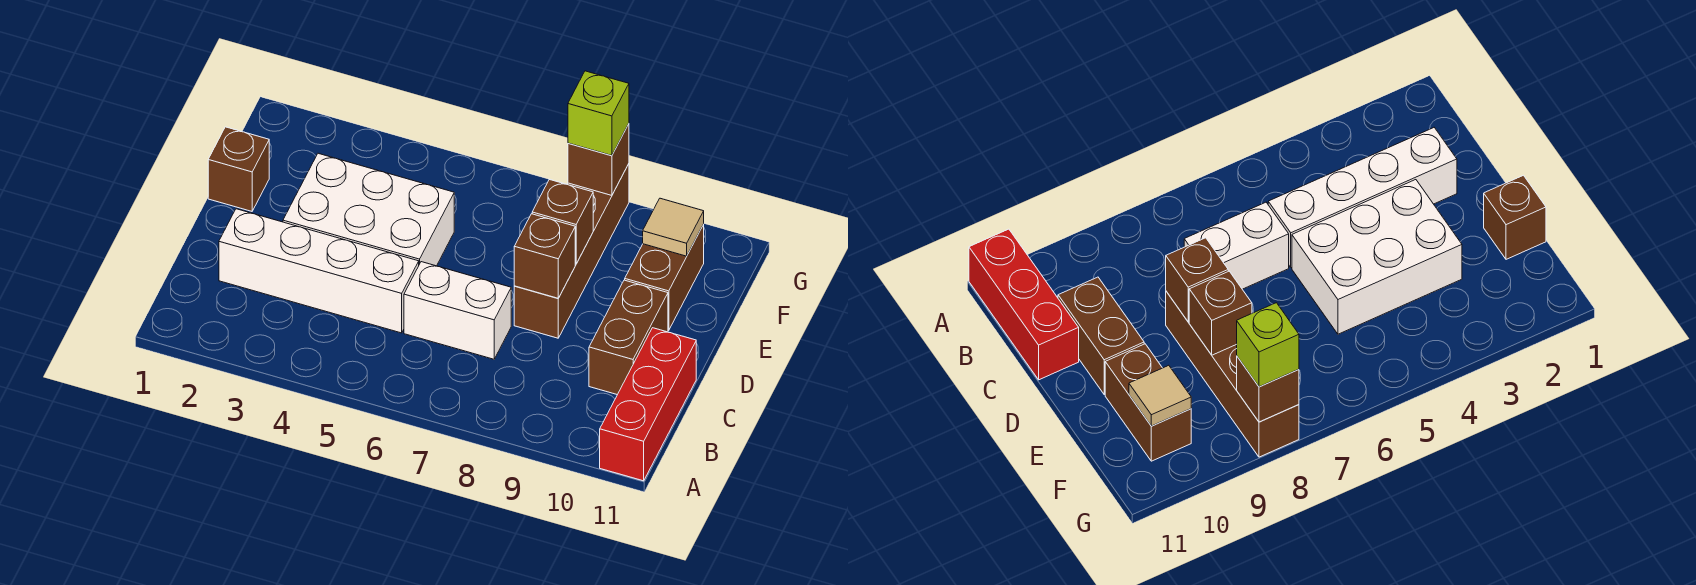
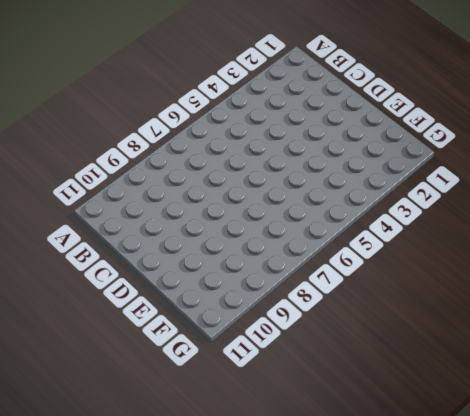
none -> red 1x3 brick [600,328,696,481]
none -> white 1x4 brick [219,209,419,333]
none -> white 1x2 brick [404,262,511,359]

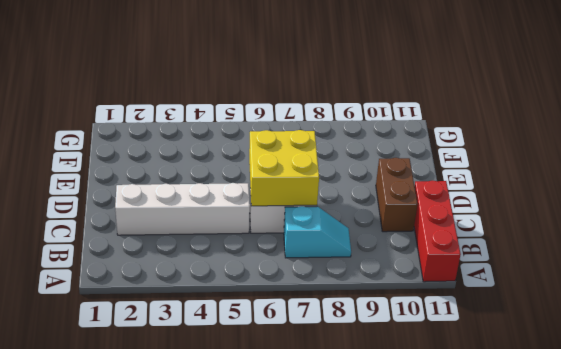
cyan 1x2 slope [284,206,351,258] -> none
yellow 2x2 brick [249,130,319,206] -> none
none -> white 2x3 brick [283,153,454,266]
none -> brown 1x4 brick [514,164,629,338]
none -> brown 1x1 brick [208,127,269,211]

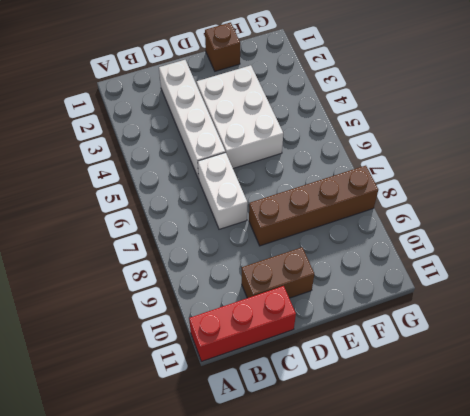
none -> brown 1x2 brick [625,225,704,330]
none -> brown 1x1 brick [514,214,575,298]
none -> brown 1x1 brick [532,179,593,264]

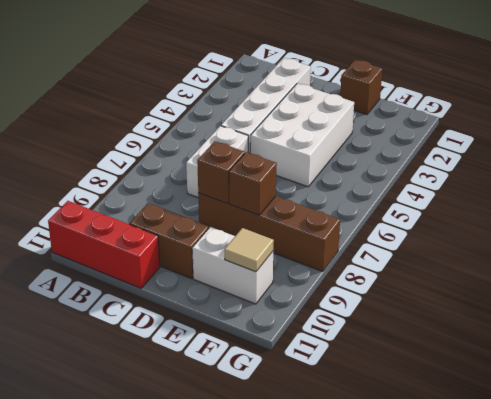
white 1x2 brick [192,227,273,304] -> brown 1x2 brick [625,225,704,330]
none -> brown 1x1 brick [568,124,629,195]
none -> lime 1x1 brick [568,71,629,156]

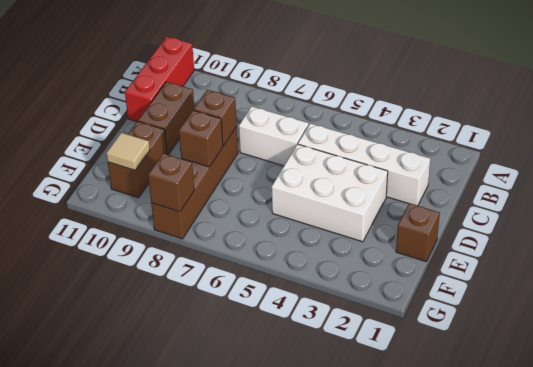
none -> lime 1x1 brick [568,71,629,156]

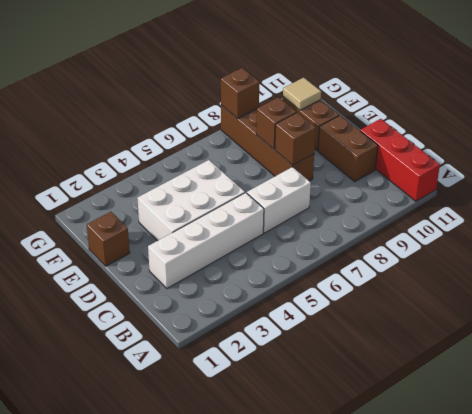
none -> lime 1x1 brick [568,71,629,156]

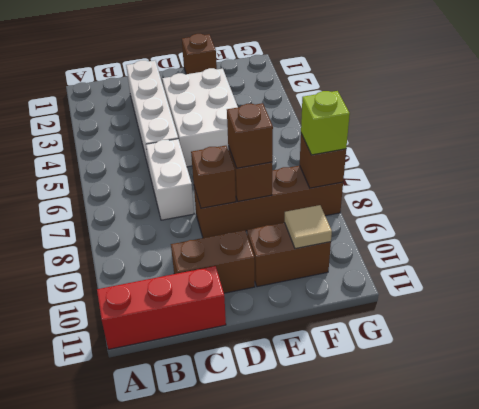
brown 1x1 brick [227,103,273,168] -> none

